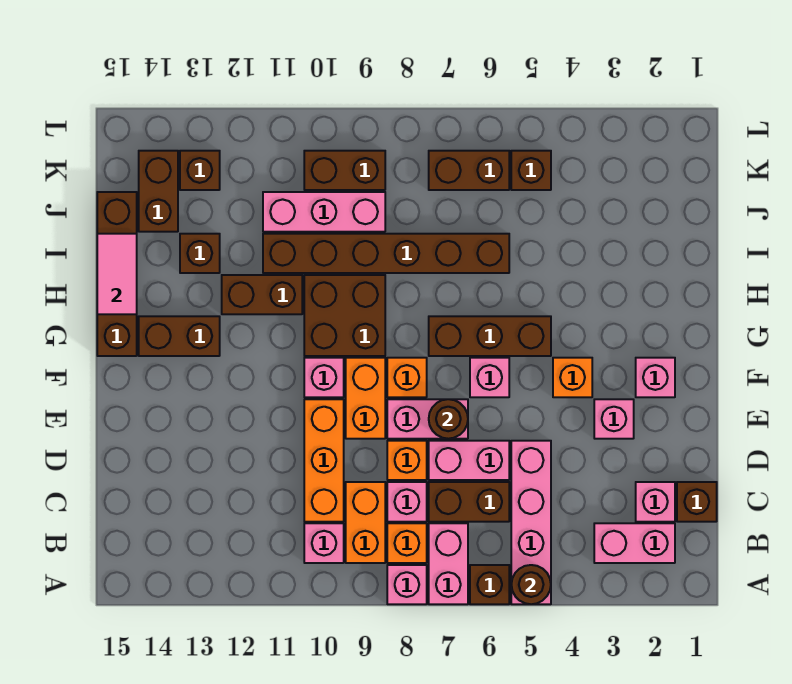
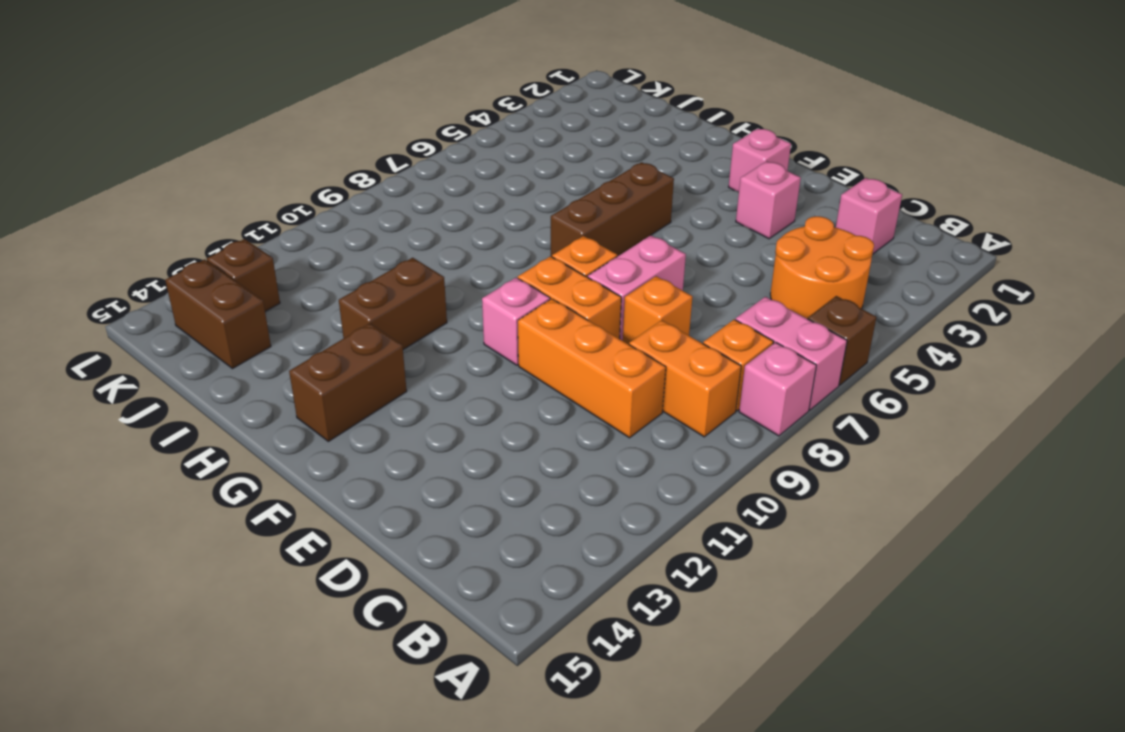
orange 2x2 round brick [770,216,874,319] -> pink 1x4 brick [511,441,551,604]
none -> pink 1x2 brick [594,523,675,563]
none -> pink 1x1 brick [304,523,344,563]
none -> brown 1x1 brick [677,482,717,522]
none -> brown 1x2 brick [429,482,509,522]

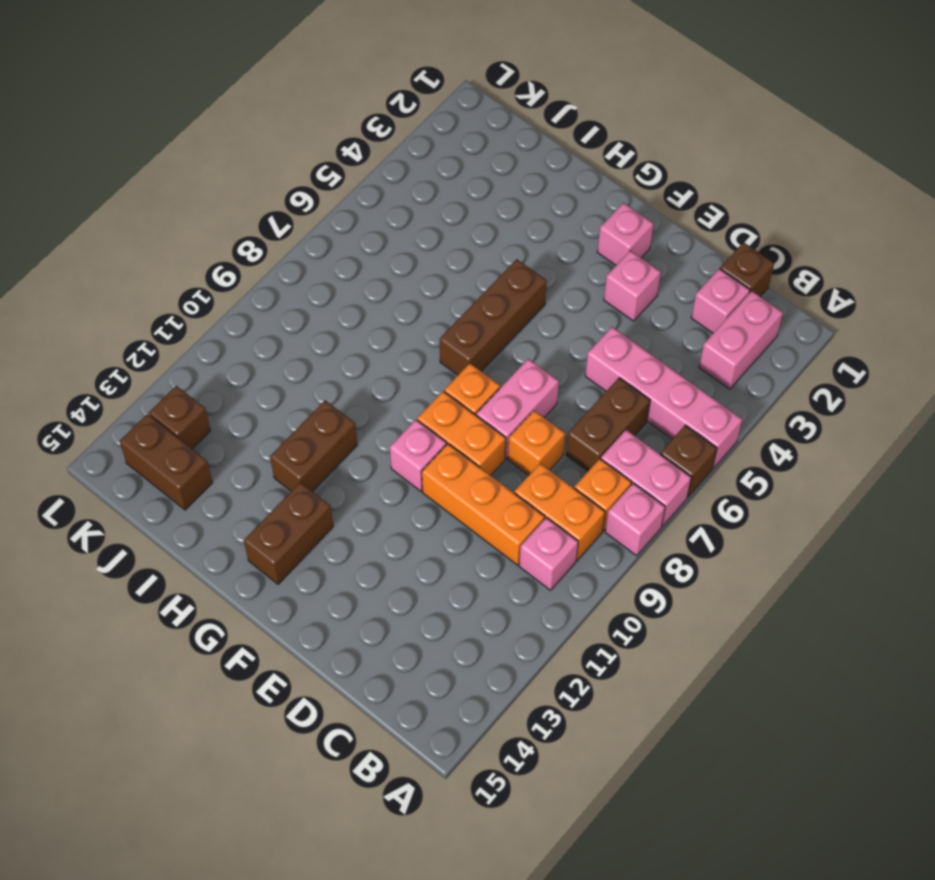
none -> pink 1x1 brick [387,482,427,522]
none -> pink 1x2 brick [429,441,509,480]
none -> orange 1x1 brick [553,358,592,397]
none -> pink 1x1 brick [470,358,509,397]

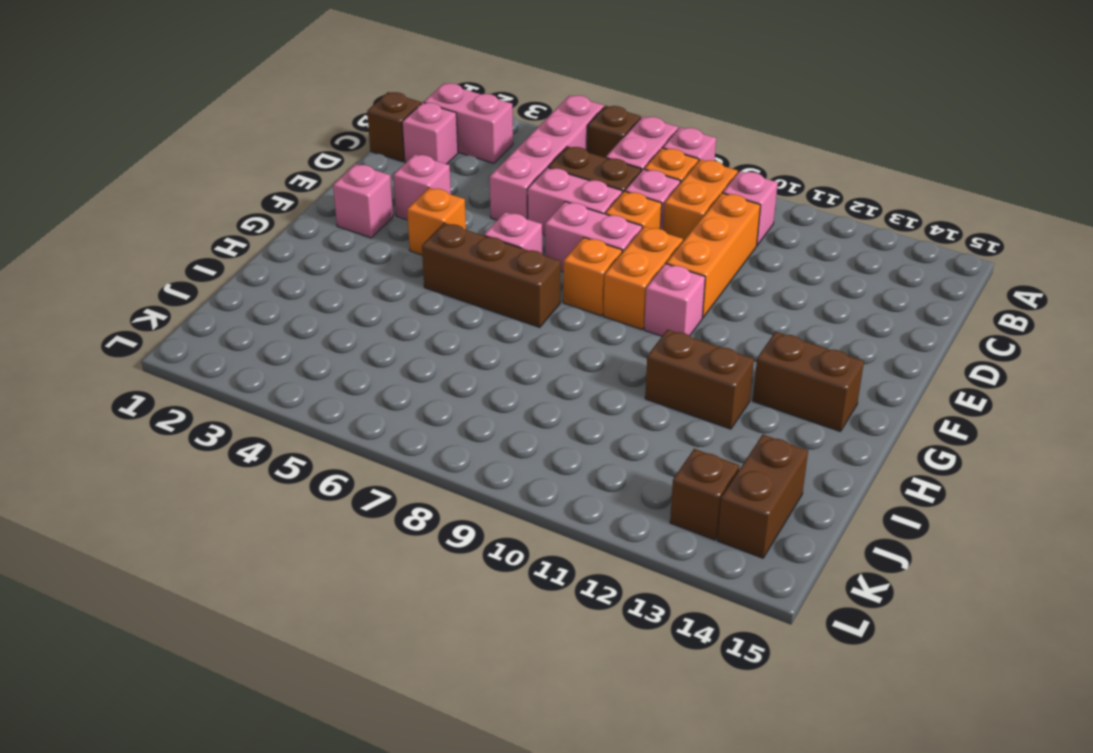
none -> brown 2x2 brick [304,275,385,356]
none -> brown 1x4 brick [97,192,137,356]
none -> brown 1x6 brick [263,234,509,273]
none -> brown 1x1 brick [180,234,220,273]

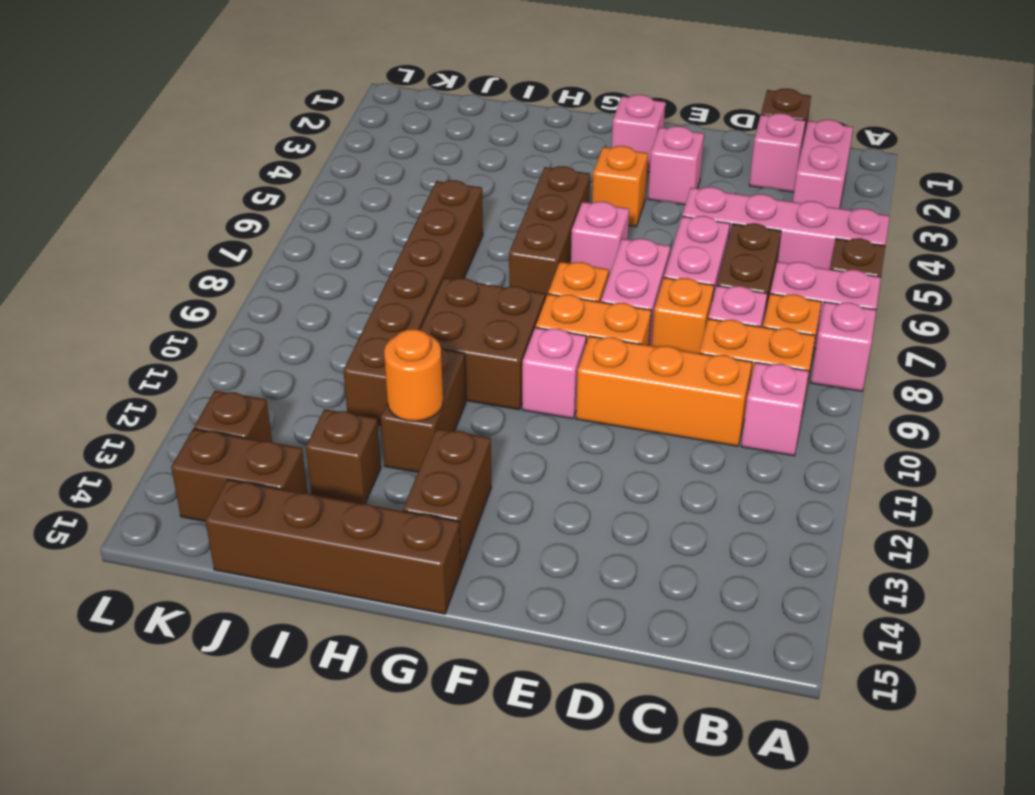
orange 1x1 round brick [384,329,443,421] -> none
none -> pink 1x3 brick [263,192,385,232]
none -> brown 1x1 brick [511,151,551,190]
none -> brown 1x2 brick [429,151,509,190]
none -> brown 1x2 brick [304,151,385,190]

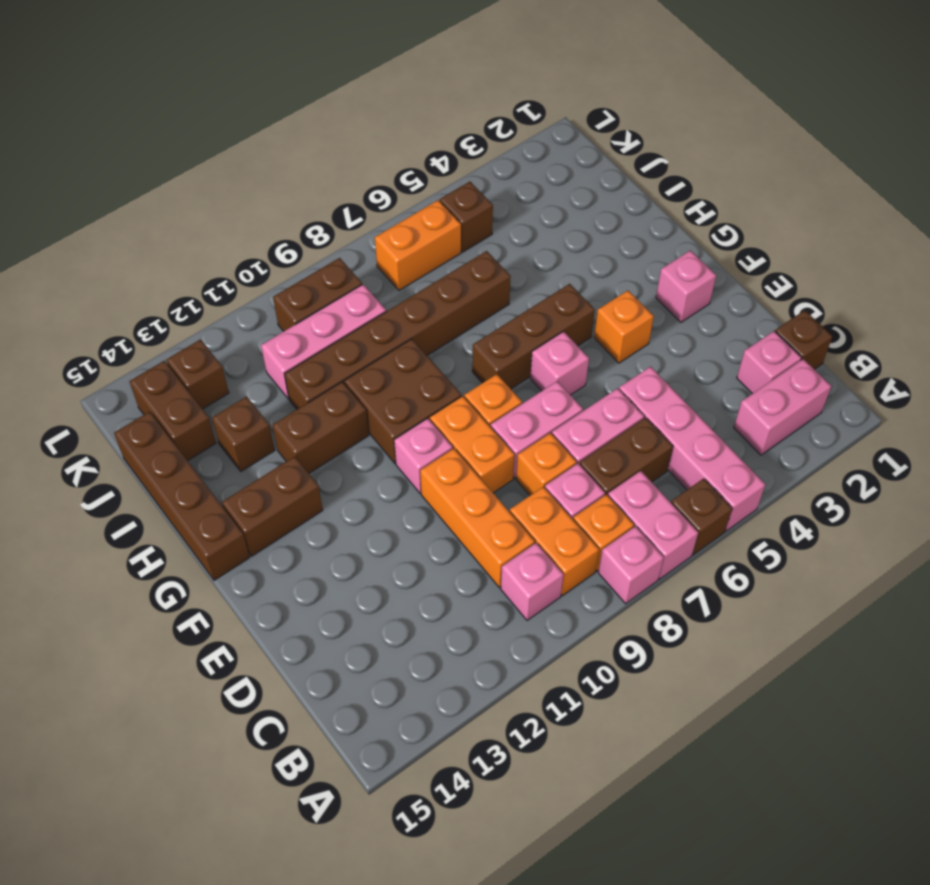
orange 1x2 brick [375,200,461,290] -> brown 1x2 brick [429,151,509,190]
none -> pink 1x1 brick [594,399,634,439]
none -> brown 1x1 round brick [511,565,551,604]
none -> brown 1x1 round brick [429,399,468,439]
none -> pink 1x2 tile [97,234,137,314]

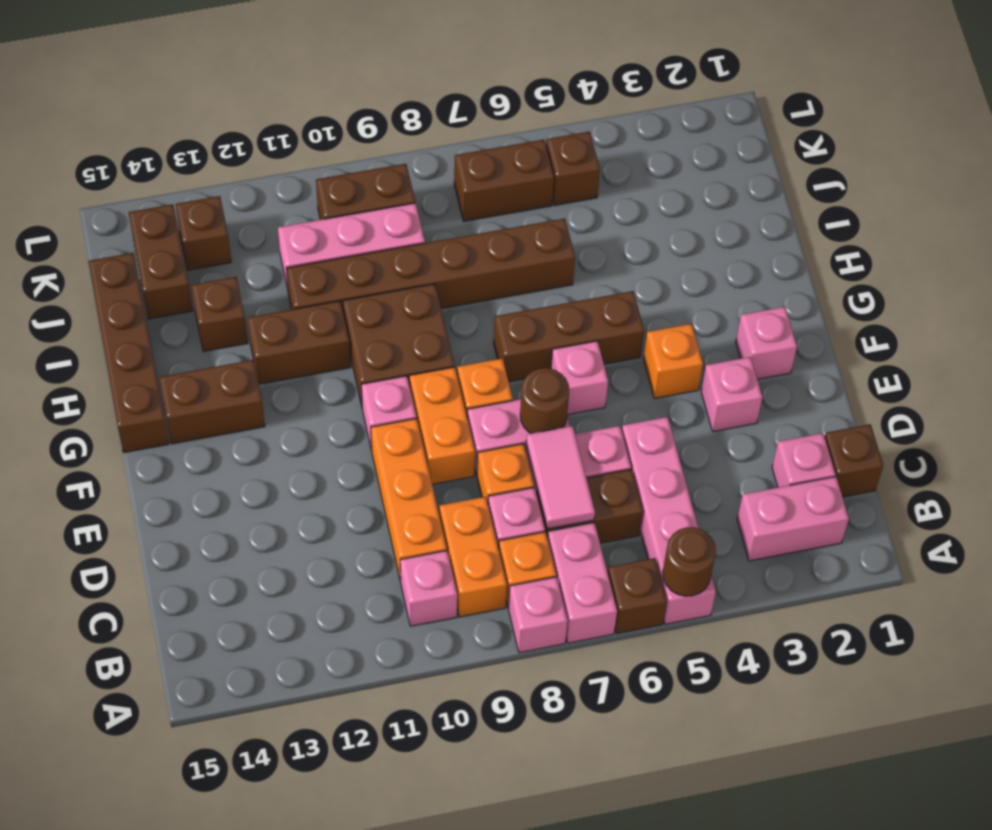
pink 1x2 tile [526,426,595,529] -> pink 1x2 tile moved to [97,234,137,314]

